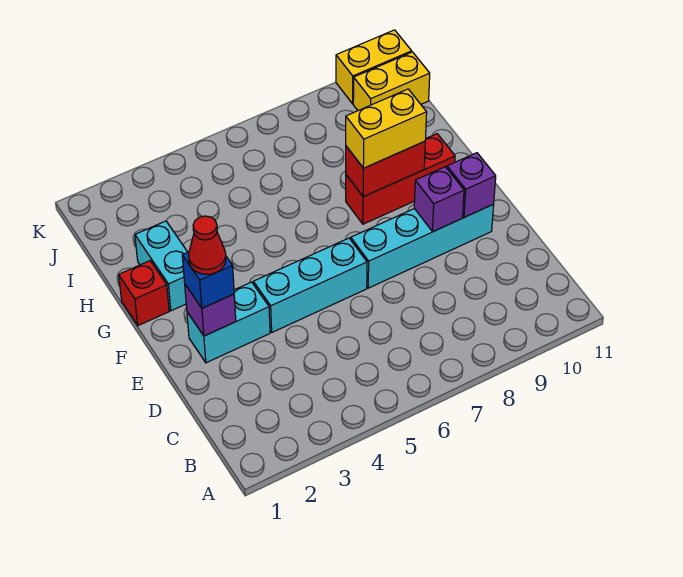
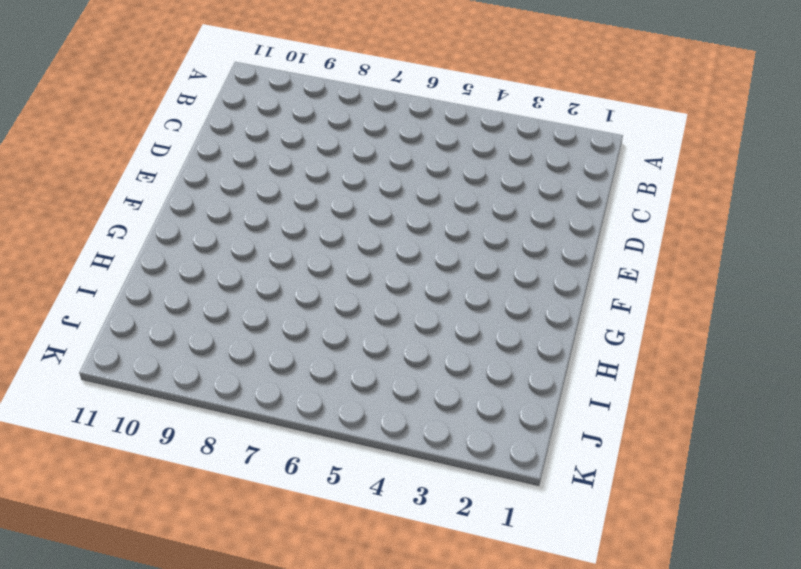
none -> cyan 1x2 brick [187,282,270,363]
none -> cyan 1x3 brick [253,238,367,332]
none -> cyan 1x4 brick [351,204,494,288]

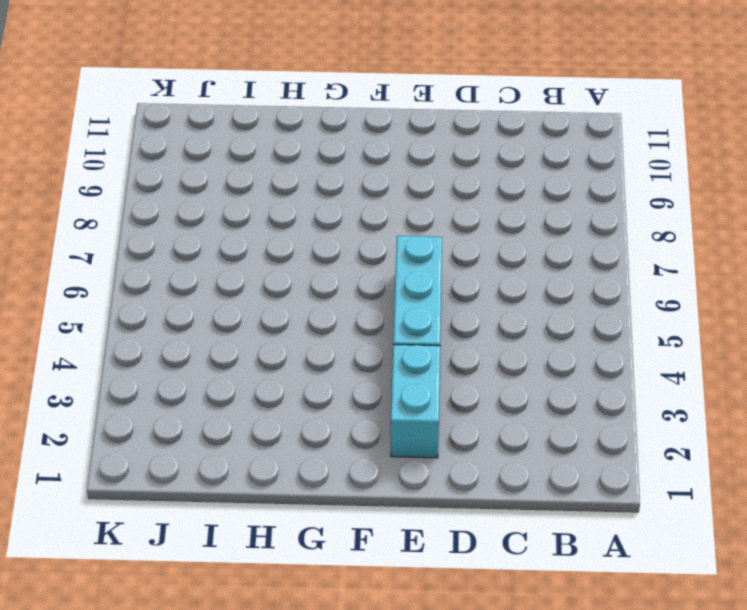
none -> cyan 1x4 brick [351,204,494,288]
none -> red 1x1 brick [119,261,169,326]
none -> cyan 1x2 brick [135,221,187,311]

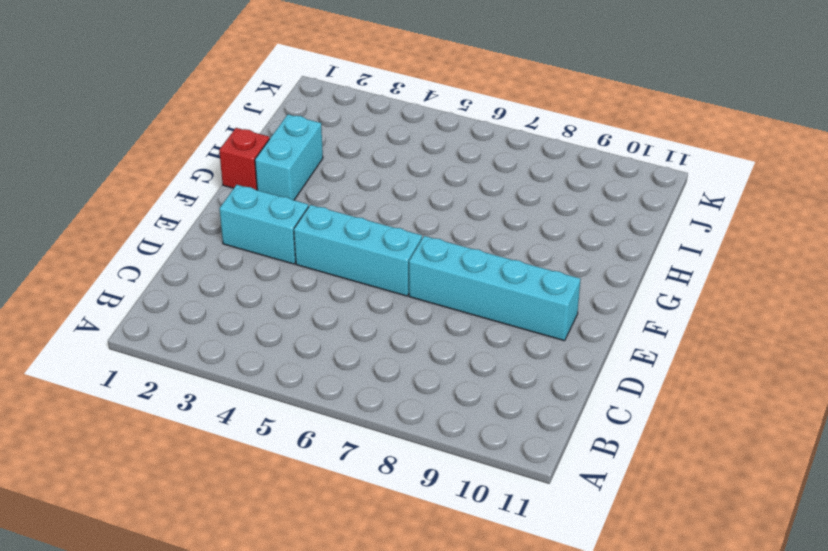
none -> red 1x3 brick [346,134,455,224]
none -> yellow 1x2 brick [353,52,430,111]
none -> yellow 1x2 brick [336,30,412,104]

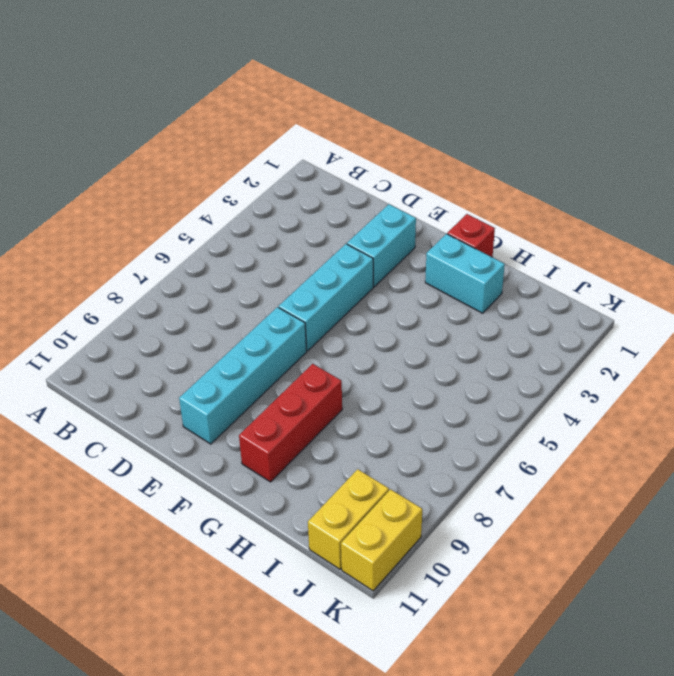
none -> purple 1x1 brick [185,285,236,336]
none -> purple 1x1 brick [414,167,464,232]
none -> purple 1x1 brick [447,153,496,217]

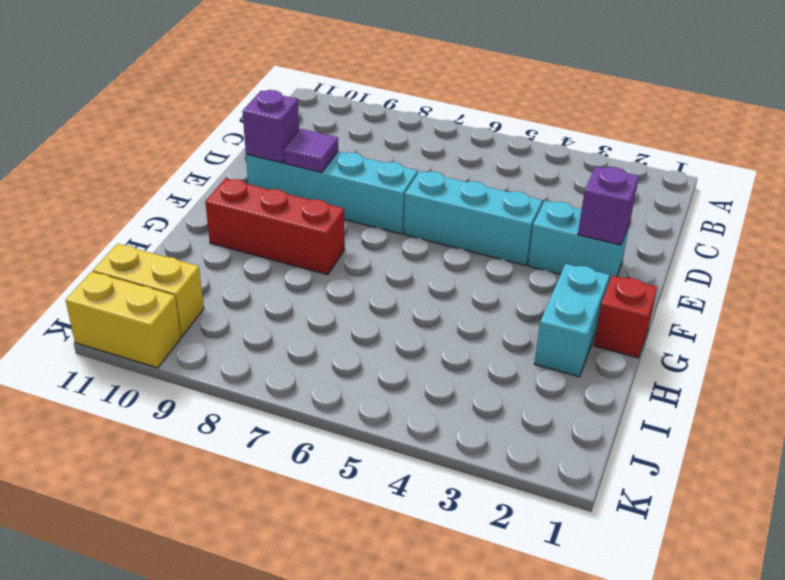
purple 1x1 tile [284,129,338,173] -> purple 1x1 brick [414,167,464,232]
none -> red 1x2 brick [346,141,425,197]
none -> blue 1x1 brick [182,252,234,308]
none -> yellow 1x2 brick [346,89,427,168]

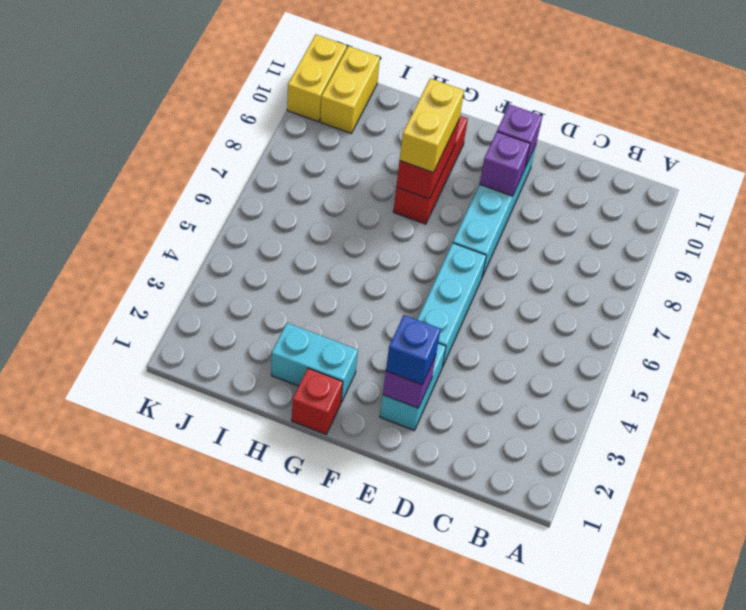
none -> red 1x1 cone [189,216,226,274]

